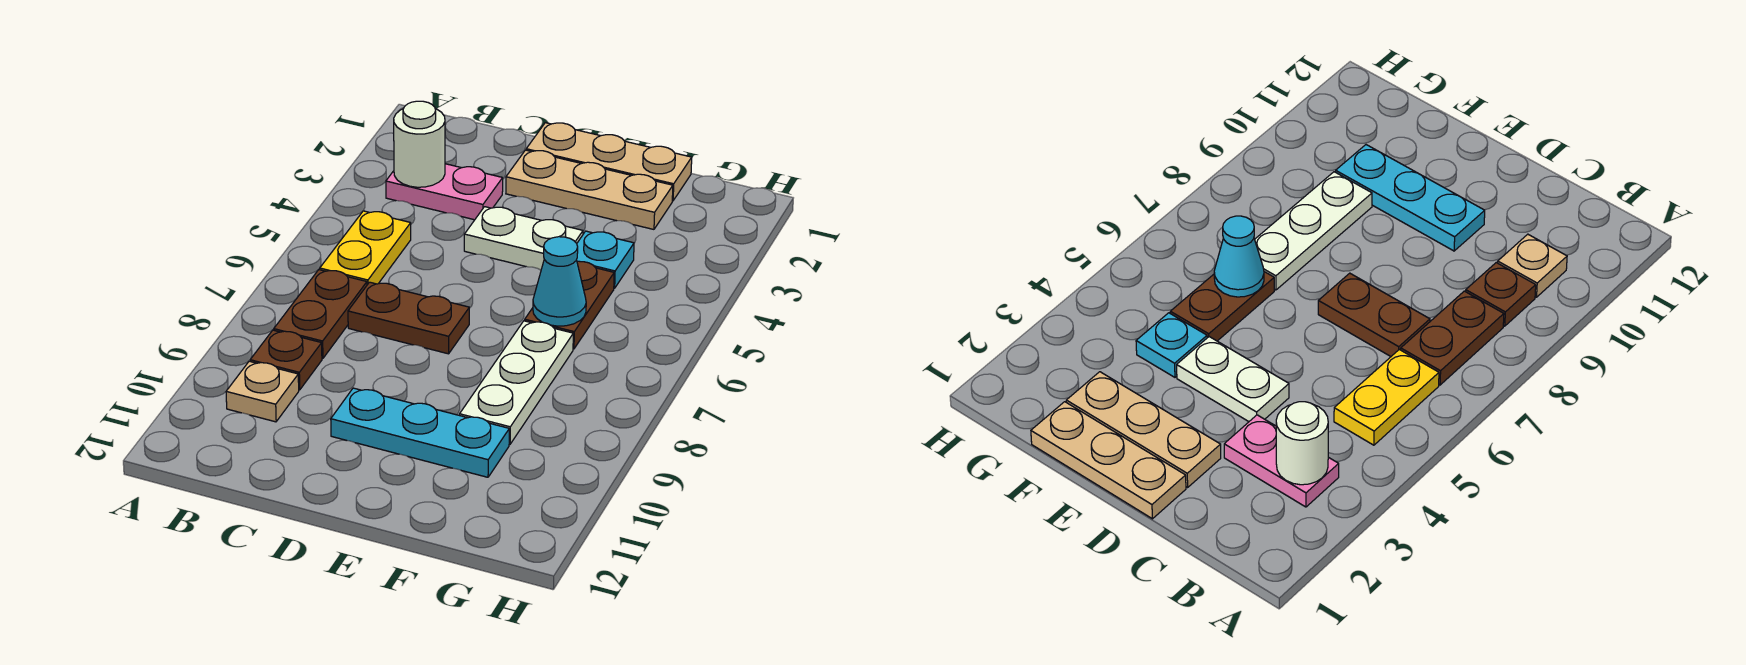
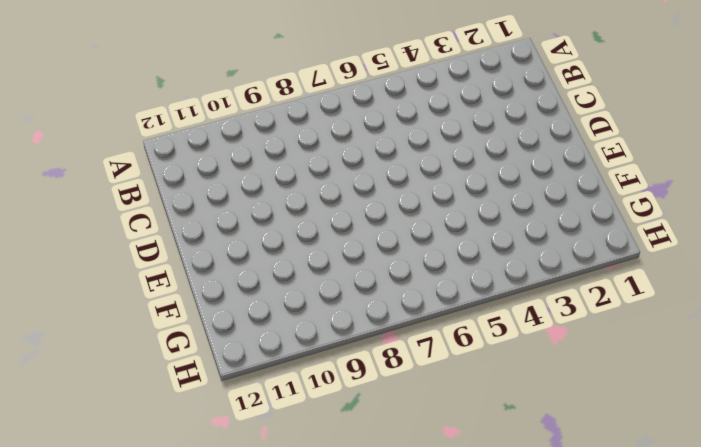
none -> pink 1x2 plate [386,164,503,220]
none -> yellow 1x2 plate [320,211,411,285]
none -> brown 1x2 plate [274,270,367,359]

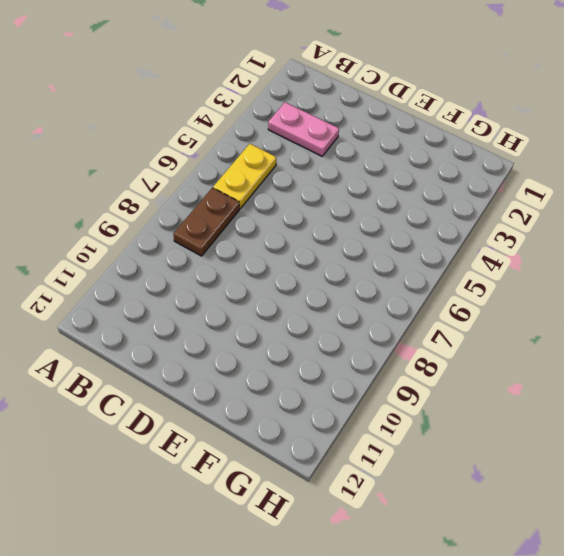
none -> brown 1x1 plate [250,330,322,390]
none -> tan 1x1 plate [226,361,299,422]
none -> brown 1x2 plate [348,282,469,354]

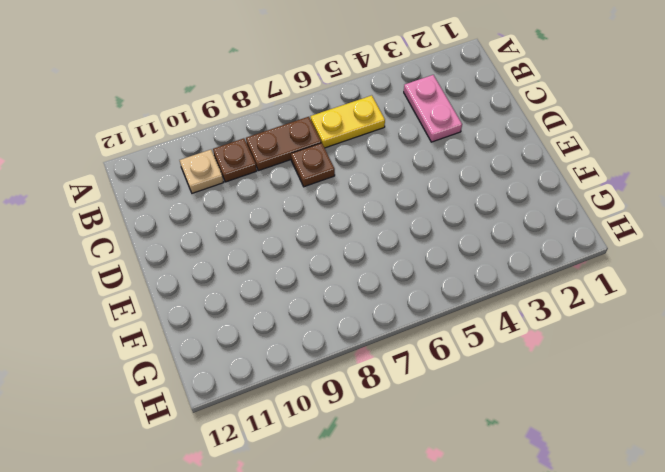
brown 1x1 plate [291,143,335,187] -> brown 1x2 plate [348,282,469,354]
none -> tan 1x3 plate [526,123,692,201]
none -> tan 1x3 plate [506,150,673,229]
none -> white 1x2 plate [464,207,583,270]

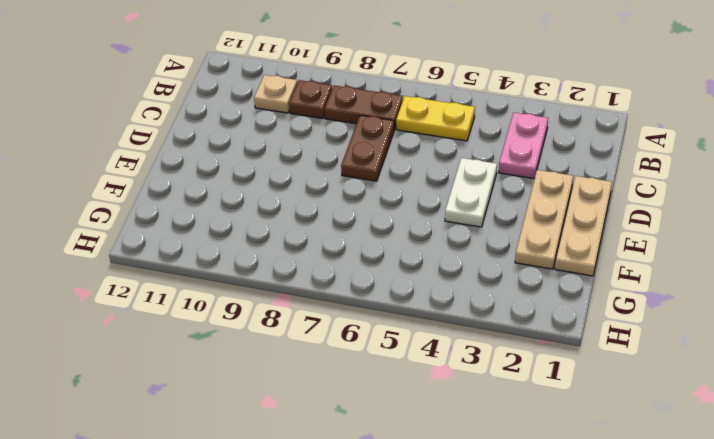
none -> cyan 1x3 plate [331,388,509,477]
none -> cyan 1x1 plate [577,231,634,288]
none -> brown 1x2 plate [525,261,614,349]

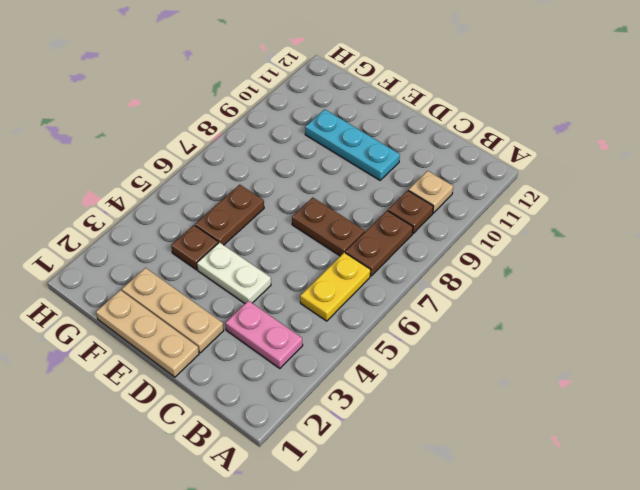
brown 1x1 plate [171,225,218,270] -> cyan 1x1 plate [577,231,634,288]
none -> white 1x3 plate [460,321,573,444]
none -> white 1x1 round brick [394,101,445,187]
none -> cyan 1x1 cone [533,237,586,326]

